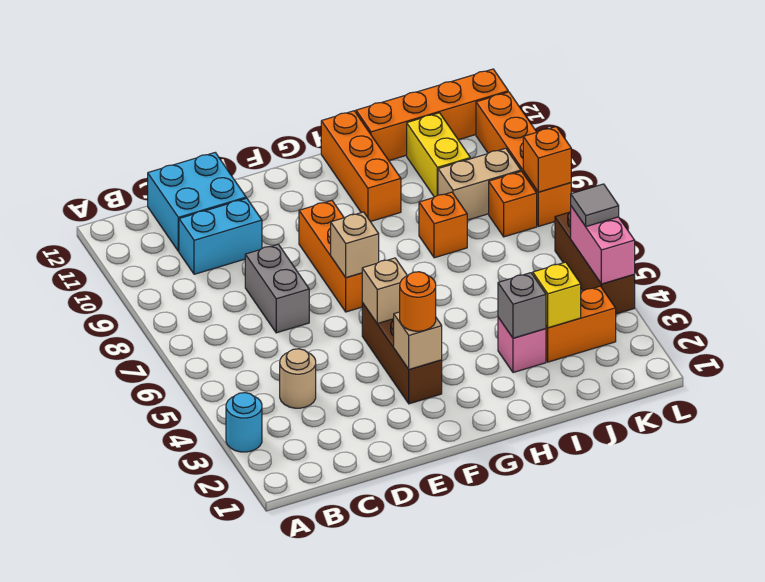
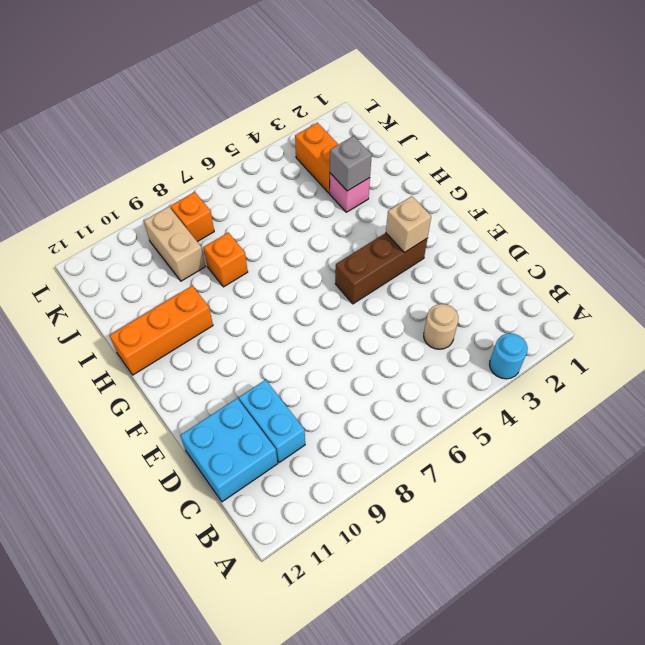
none -> grey 1x2 brick [245,244,309,333]
none -> orange 1x3 brick [299,201,362,312]
none -> orange 1x4 brick [356,69,508,160]

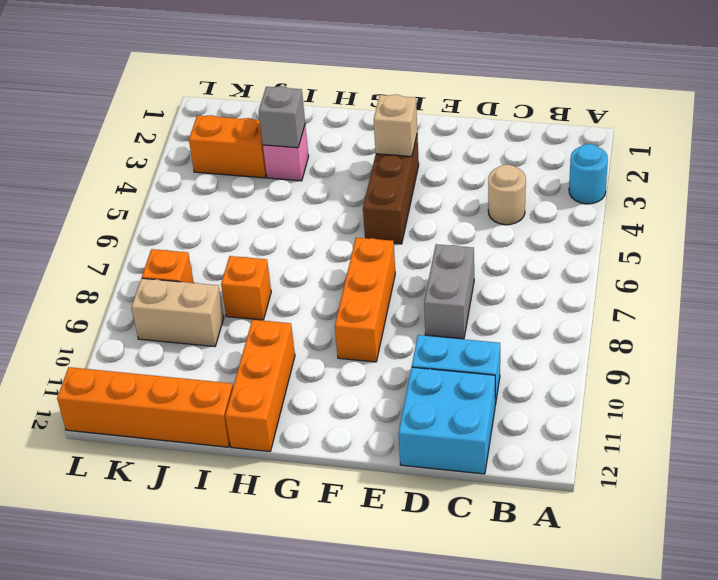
none -> yellow 1x2 brick [407,113,470,197]
none -> brown 1x3 brick [555,212,635,314]
none -> orange 1x4 brick [476,92,571,226]

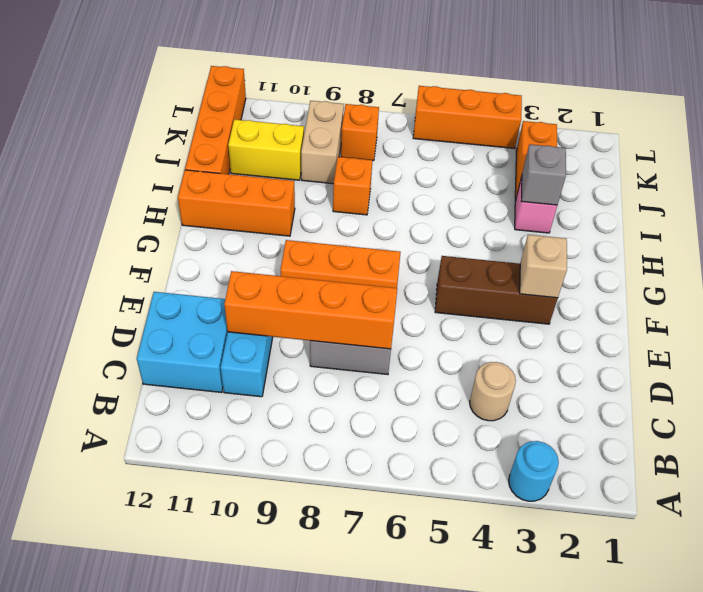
orange 1x4 brick [224,271,397,349] -> orange 1x4 brick moved to [476,92,571,226]
orange 1x3 brick [413,86,522,148] -> brown 1x3 brick [555,212,635,314]
none -> tan 1x1 brick [362,258,407,324]
none -> tan 1x1 brick [331,212,379,278]
none -> yellow 1x1 brick [533,262,581,328]

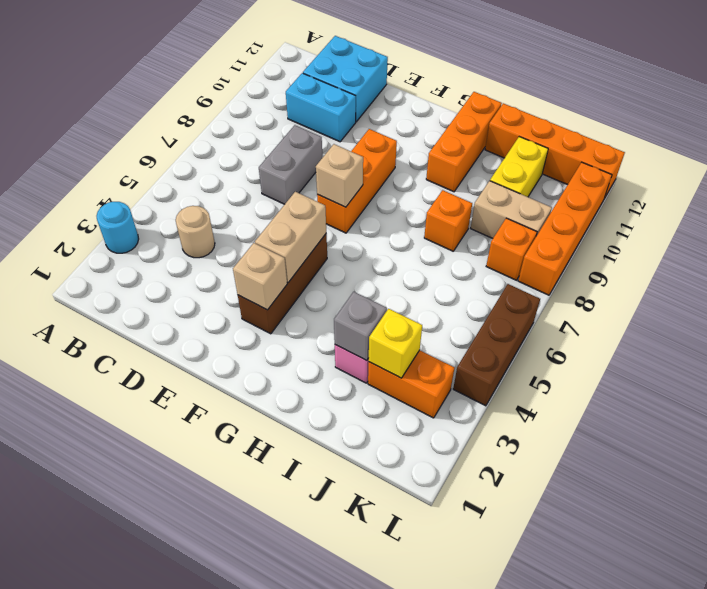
tan 1x2 brick [255,192,326,282] -> tan 1x1 brick [362,258,407,324]
none -> pink 1x2 brick [571,206,635,284]
none -> orange 1x1 brick [523,127,571,192]
none -> orange 1x1 round brick [400,272,436,331]

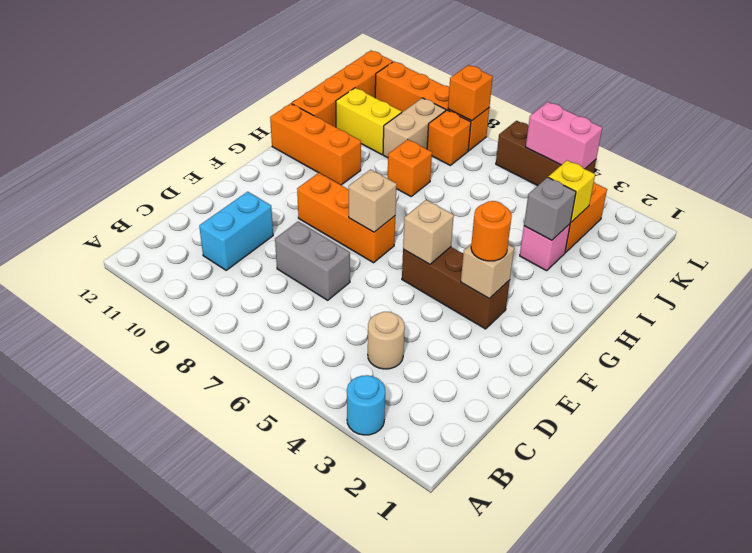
none -> cyan 2x2 brick [148,153,246,251]
none -> grey 1x1 tile [571,184,619,227]

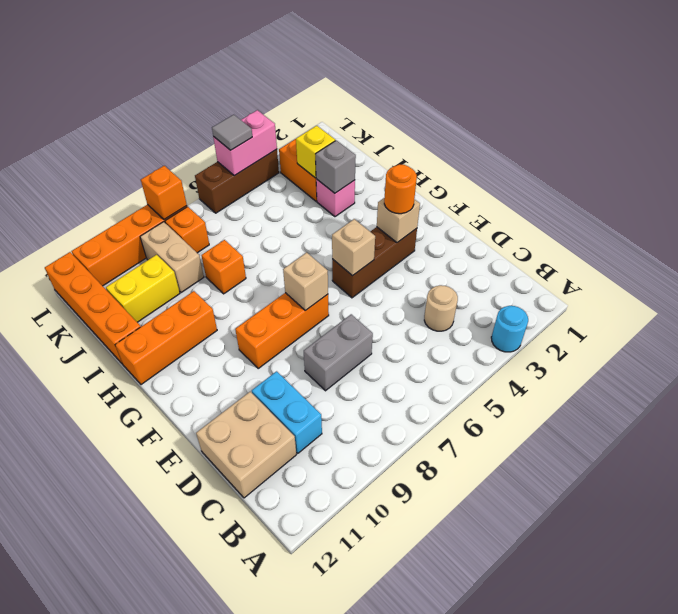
tan 2x2 brick [196,392,296,498] -> cyan 2x2 brick [148,153,246,251]

